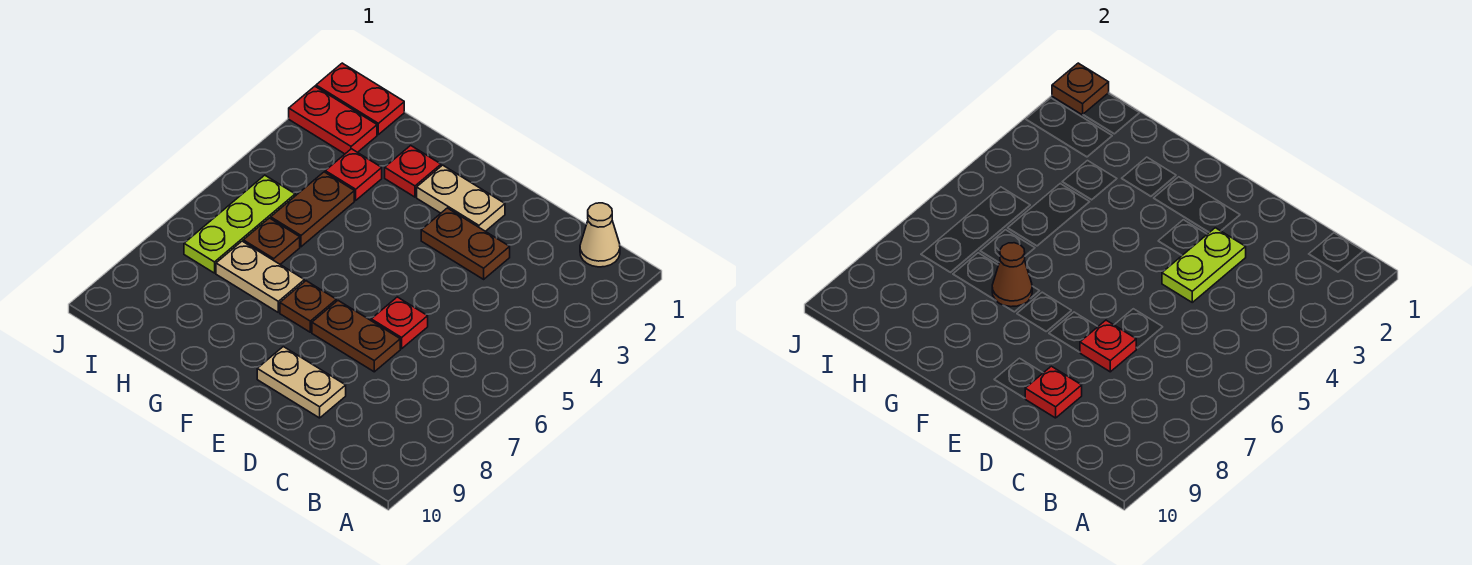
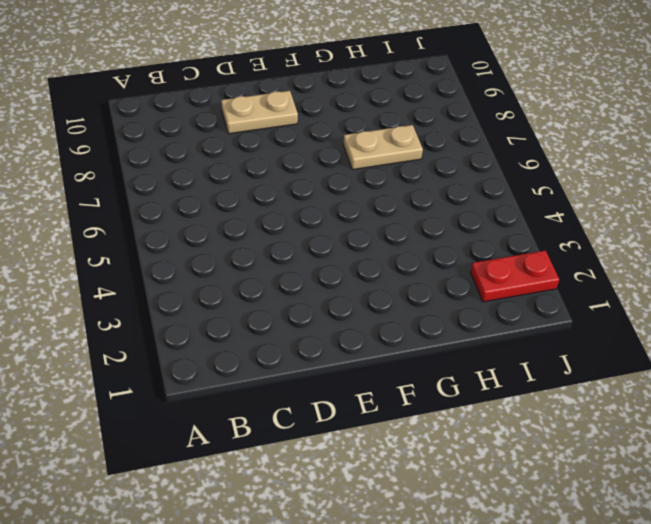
none -> tan 1x1 cone [580,203,620,267]
none -> brown 1x2 plate [421,208,510,279]
none -> red 1x1 plate [371,297,428,349]

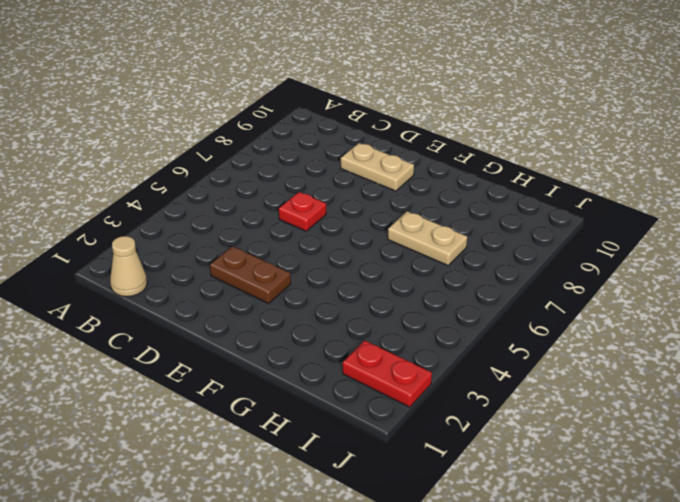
none -> brown 1x2 plate [312,301,400,372]
none -> tan 1x2 plate [417,165,505,231]
none -> brown 1x1 plate [280,281,336,332]

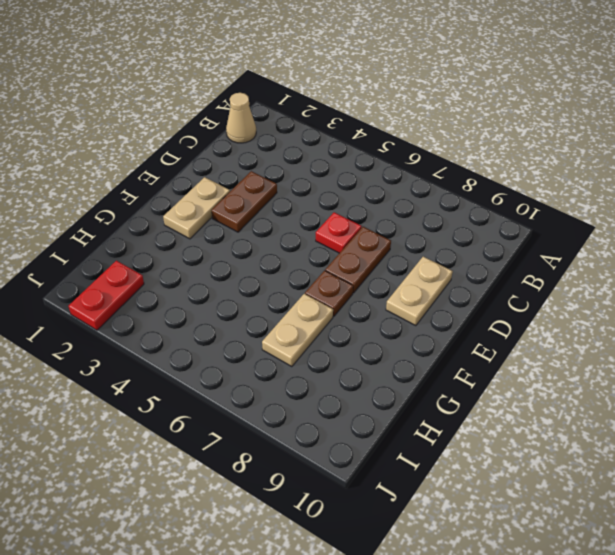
none -> red 1x1 plate [385,145,441,197]
none -> red 1x1 plate [325,149,382,200]
none -> brown 1x2 plate [271,172,354,247]

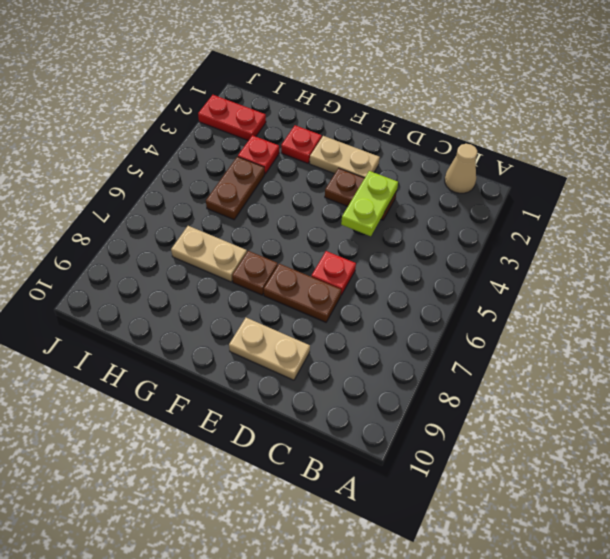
none -> brown 1x1 plate [243,218,300,264]
none -> red 1x2 plate [316,63,404,135]
none -> lime 1x3 plate [184,175,295,273]

